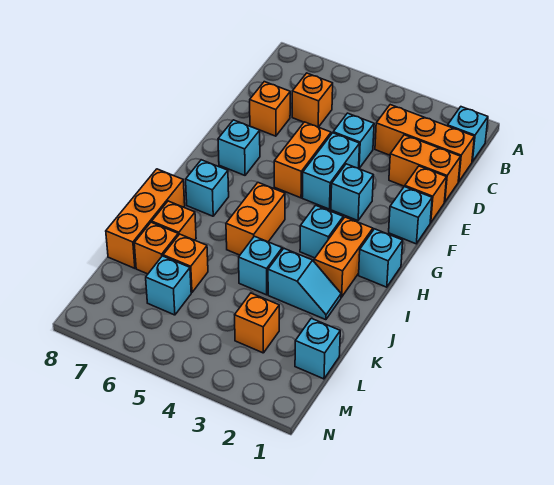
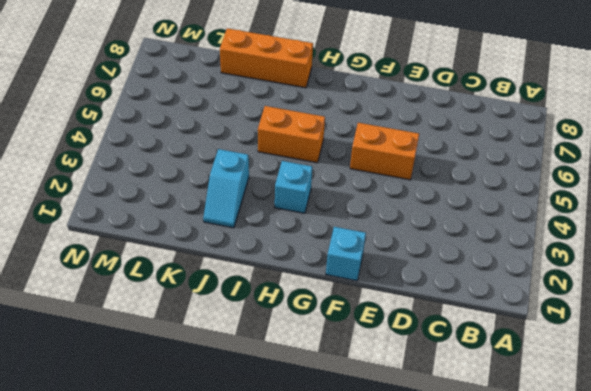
none -> cyan 1x1 brick [448,107,488,162]
none -> orange 1x3 brick [375,105,474,182]
none -> orange 1x1 brick [292,73,333,127]

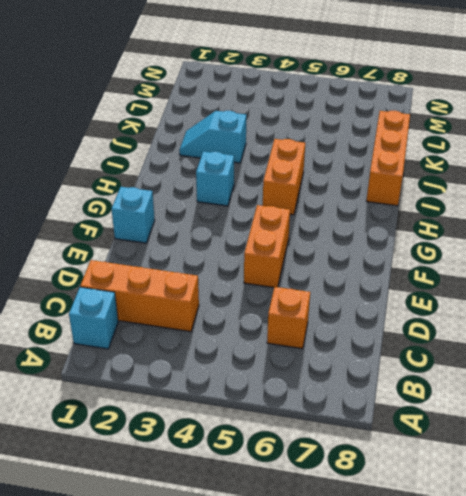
none -> orange 1x2 brick [389,135,461,202]
none -> cyan 1x1 brick [333,113,374,168]
none -> orange 1x1 brick [250,82,290,136]

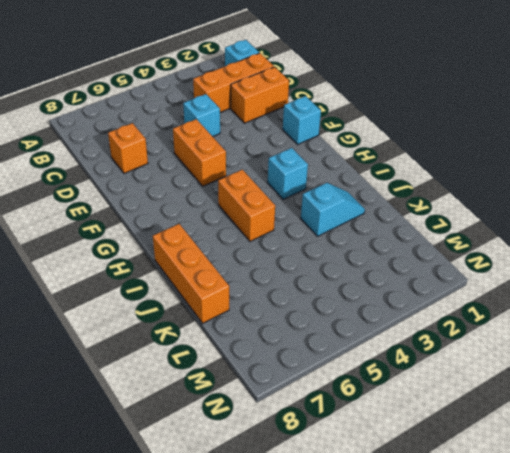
none -> orange 1x1 brick [292,73,333,127]
none -> orange 1x1 brick [405,166,447,223]
none -> cyan 1x2 brick [302,133,360,209]

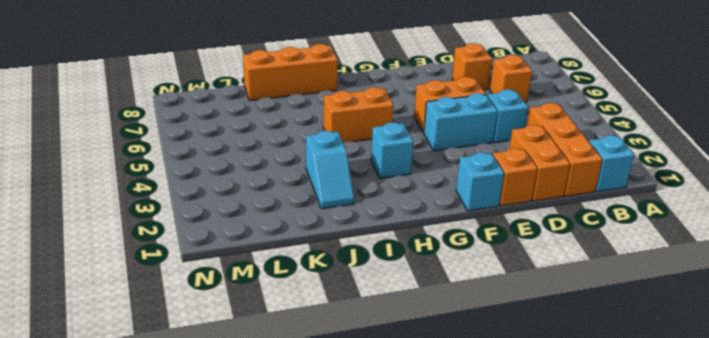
none -> cyan 1x1 brick [331,164,374,221]
none -> cyan 1x1 brick [218,120,260,175]
none -> cyan 1x1 brick [359,229,403,287]

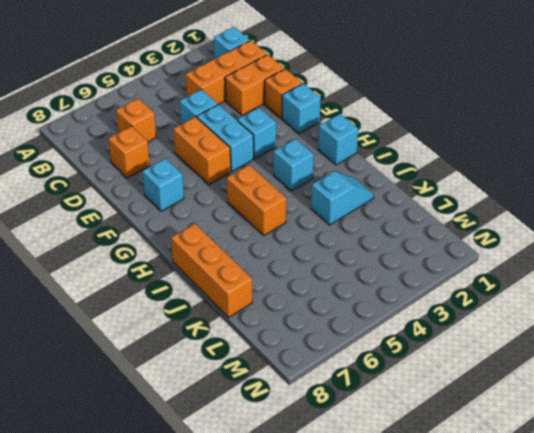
none -> orange 1x2 brick [314,217,373,297]
none -> cyan 1x1 brick [186,160,229,216]
none -> cyan 1x1 brick [239,236,282,295]

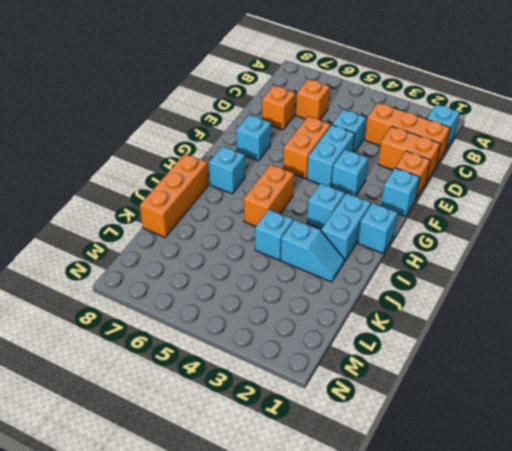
cyan 1x2 brick [321,193,371,262] -> orange 1x2 brick [314,217,373,297]
none -> orange 1x1 brick [152,201,196,240]
none -> orange 1x1 brick [163,234,208,293]
none -> orange 1x1 brick [134,222,178,274]

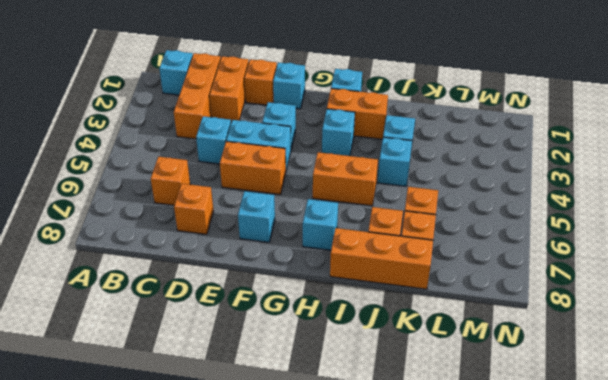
none -> cyan 1x1 brick [295,318,340,379]
none -> orange 1x1 brick [235,293,279,353]
none -> cyan 1x1 brick [146,256,191,315]

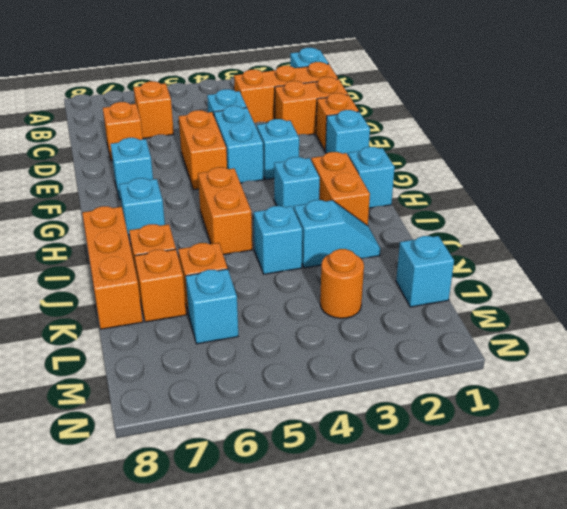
orange 1x1 round brick [320,249,364,318] -> orange 1x1 brick [235,293,279,353]

